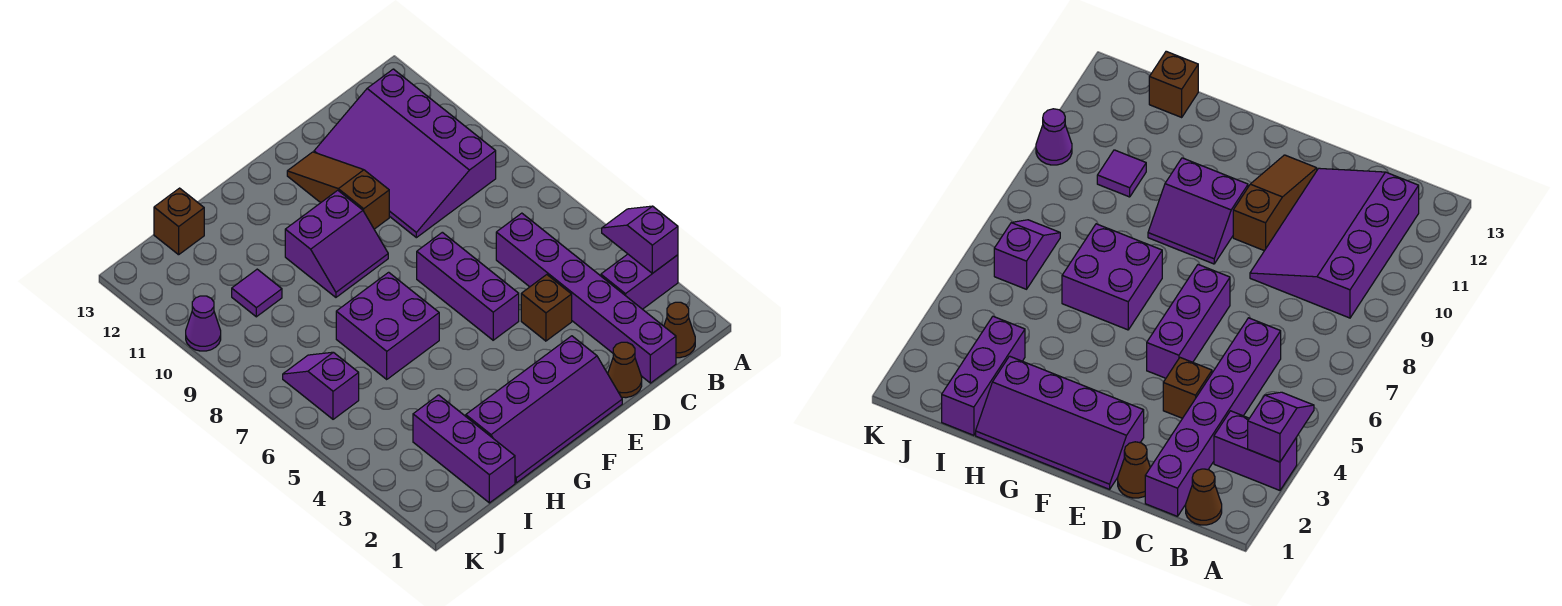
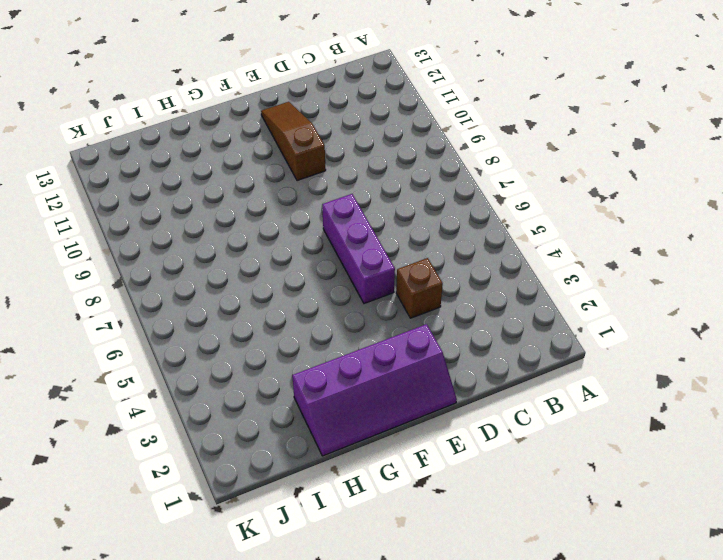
none -> purple 1x2 brick [601,254,678,309]
none -> brown 1x1 cone [664,302,695,358]
none -> purple 3x4 slope [314,69,496,238]

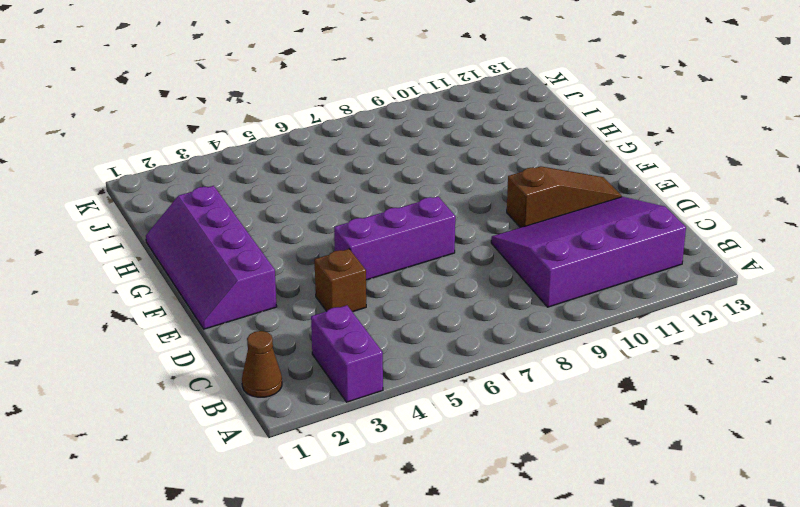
none -> purple 1x6 brick [496,213,676,383]
none -> brown 1x1 cone [608,342,642,398]
none -> purple 2x2 slope [285,190,388,297]

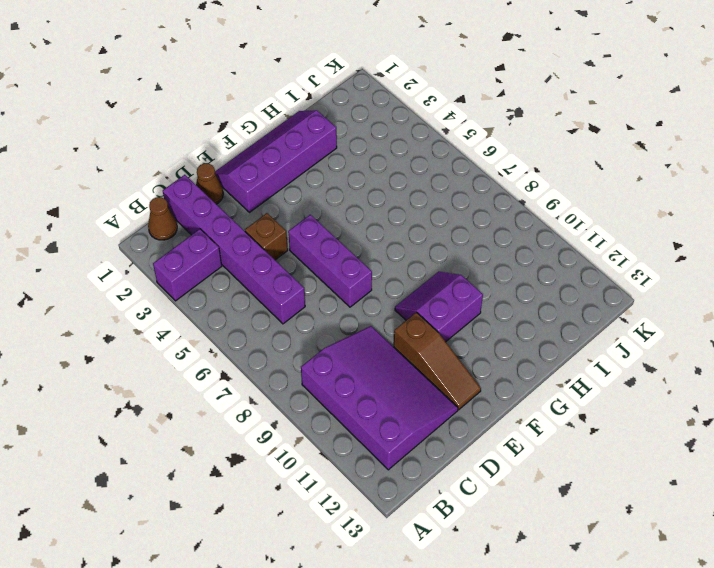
none -> purple 2x2 brick [336,272,439,379]
none -> purple 1x3 brick [413,395,515,503]
none -> purple 1x1 tile [232,269,282,317]

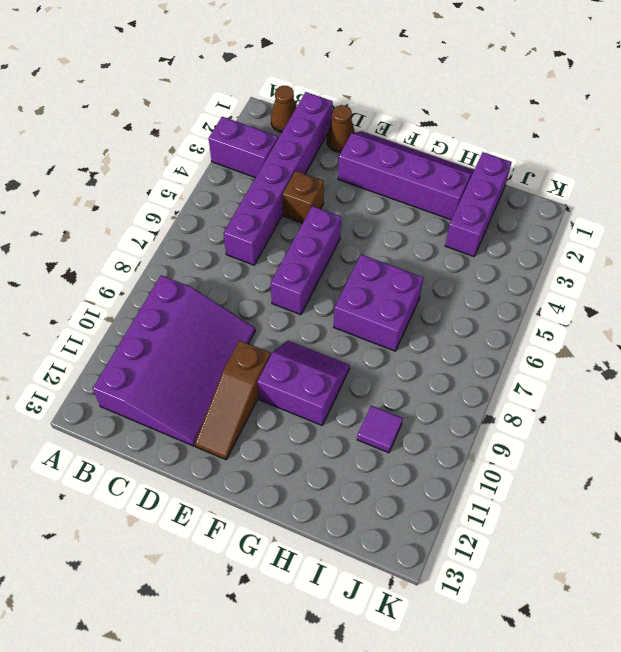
none -> brown 1x1 brick [154,188,204,255]
none -> purple 1x2 slope [283,352,359,419]
none -> purple 1x1 cone [186,296,221,351]

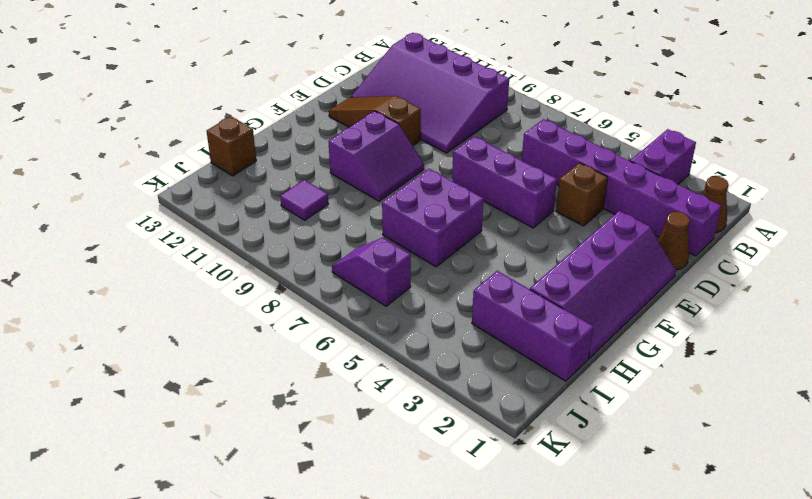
none -> purple 1x1 cone [186,296,221,351]
none -> purple 1x2 slope [602,206,678,273]

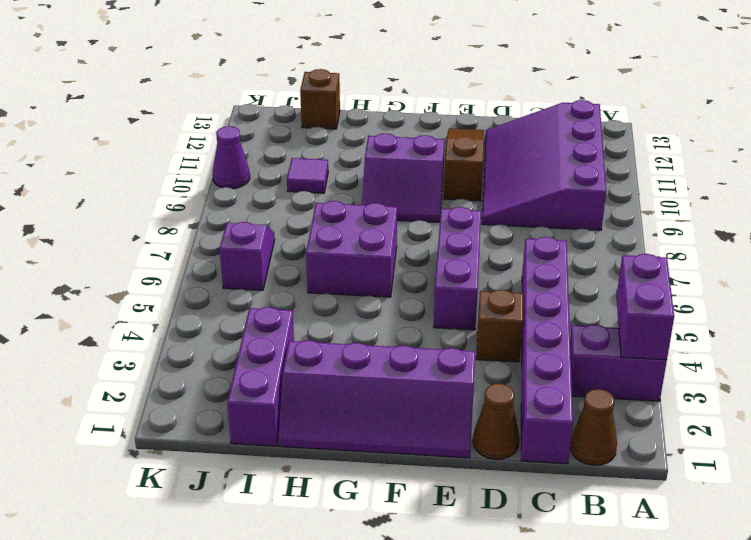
purple 1x2 brick [616,254,674,360] -> purple 1x2 slope [602,206,678,273]

